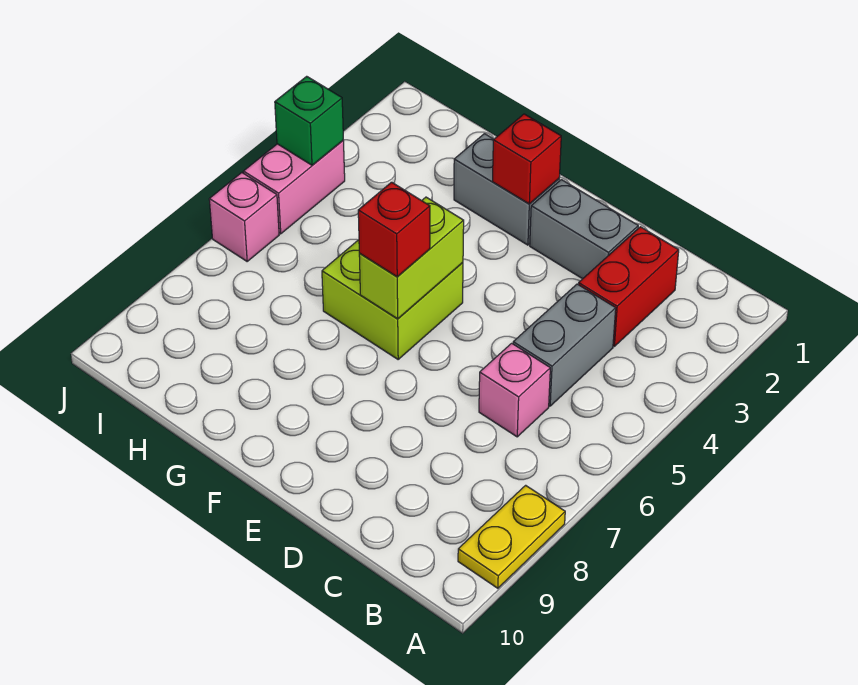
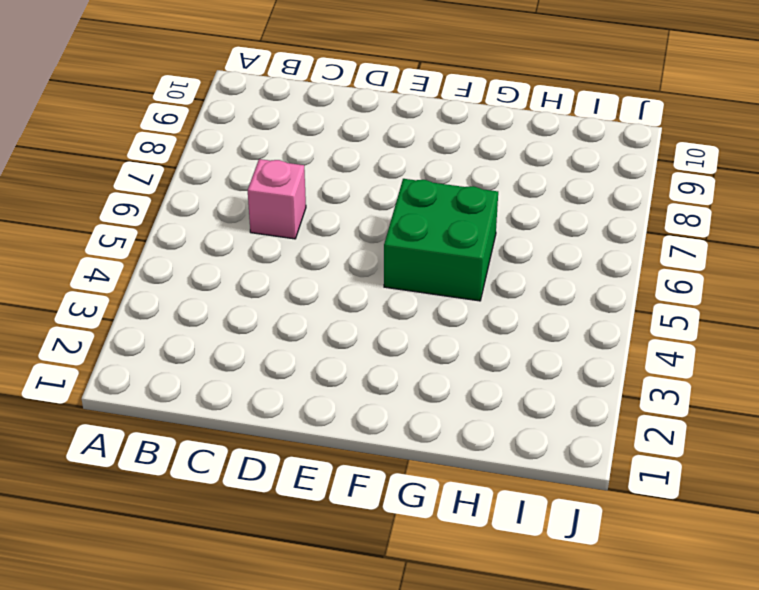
green 2x2 brick [384,179,498,301] -> lime 2x2 brick [322,240,463,359]
none -> yellow 1x2 plate [458,485,565,588]
none -> red 1x2 brick [579,227,679,346]
none -> grey 1x2 brick [513,284,616,406]

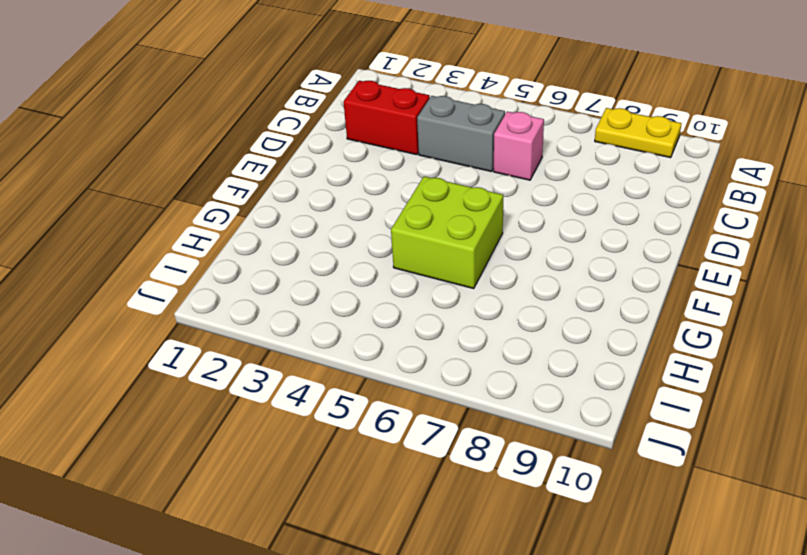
none -> grey 1x2 brick [530,180,638,279]
none -> grey 1x2 brick [454,134,559,245]
none -> pink 1x2 brick [244,141,345,234]

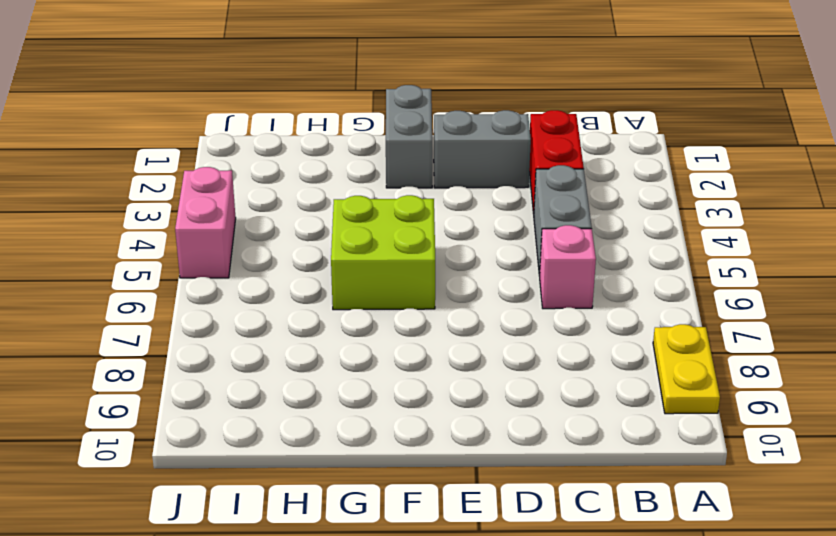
grey 1x2 brick [386,85,432,188] -> grey 1x2 brick turned to [454,134,559,245]
none -> pink 1x1 brick [209,173,279,261]
none -> red 1x1 brick [492,114,561,204]
none -> lime 1x2 brick [359,197,464,319]

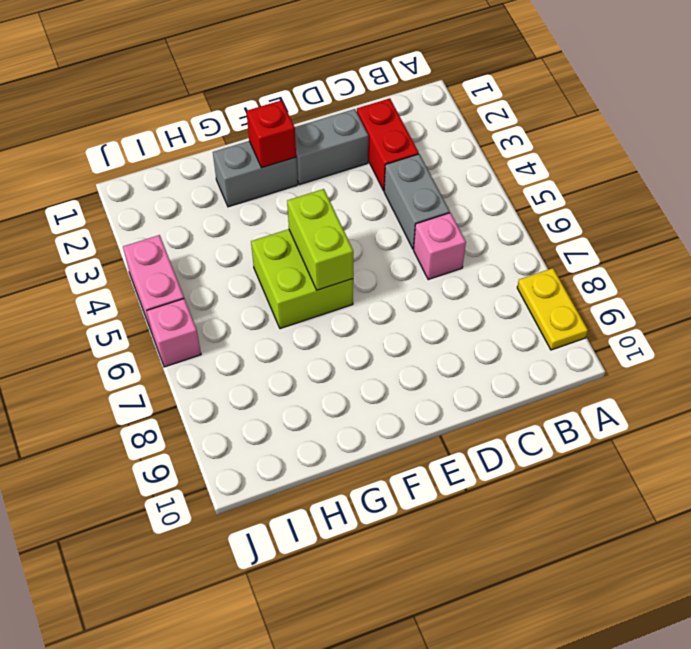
none -> green 1x1 brick [275,76,343,165]
none -> red 1x1 brick [358,182,430,277]

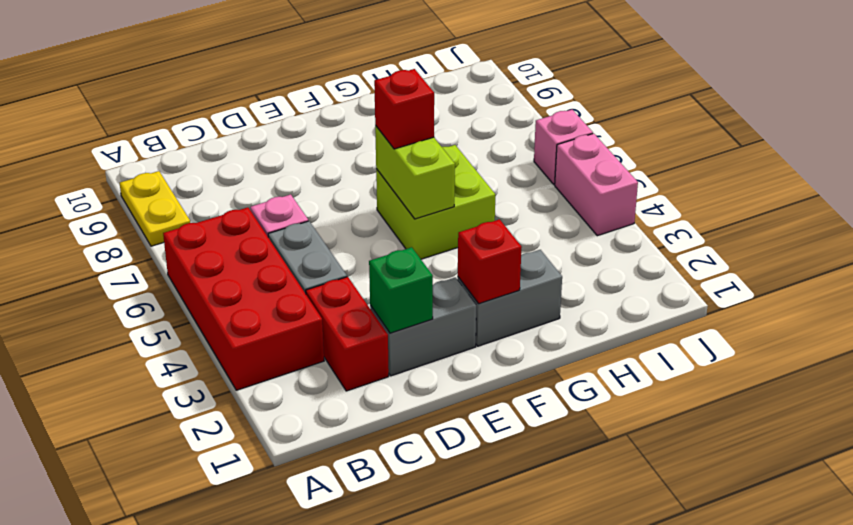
red 2x4 brick [163,207,324,390] -> none
green 1x1 brick [369,247,433,333] -> green 1x1 brick moved to [275,76,343,165]

